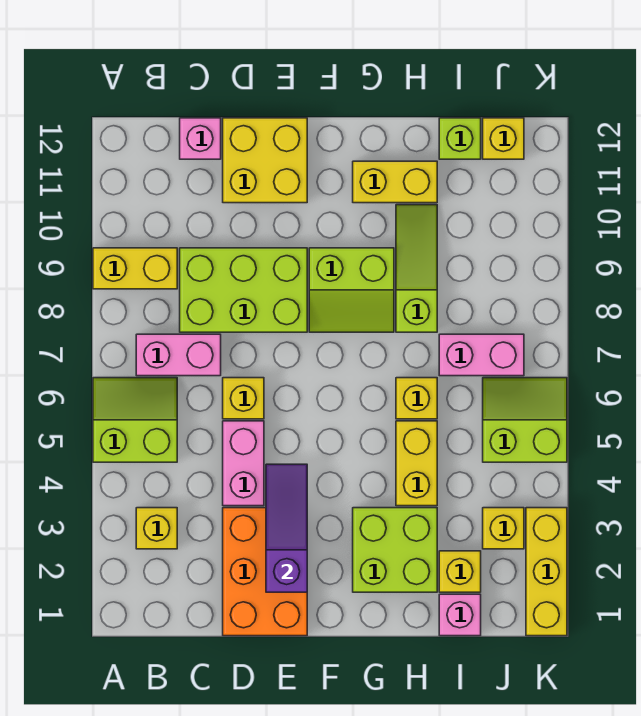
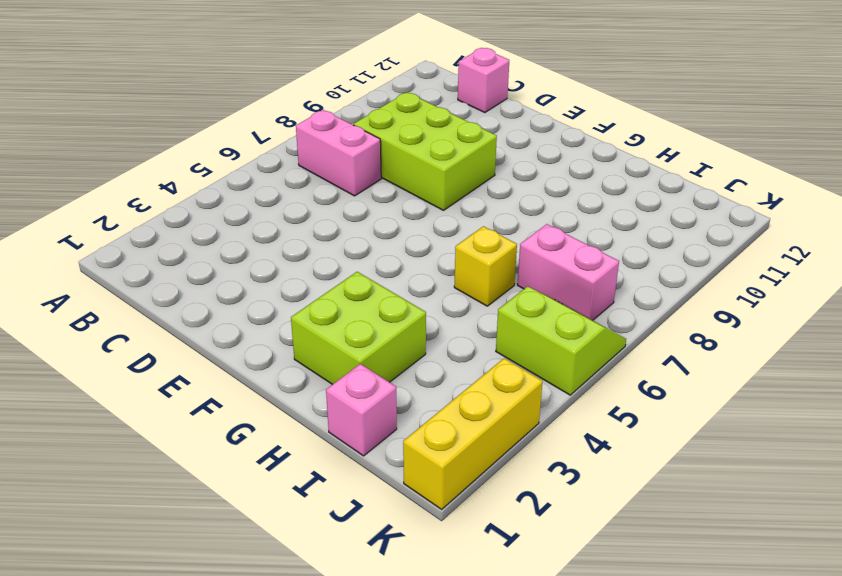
none -> lime 2x2 slope [93,378,177,462]
none -> yellow 1x2 brick [93,248,177,289]
none -> yellow 1x1 brick [136,508,177,549]

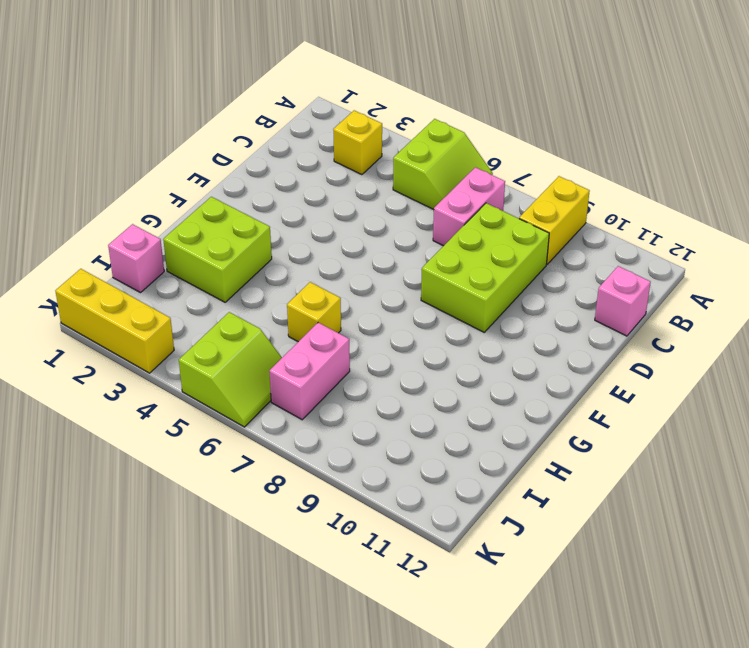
none -> orange 2x3 brick [223,508,307,636]
none -> pink 1x2 brick [223,421,264,506]
none -> yellow 1x1 brick [223,378,264,419]

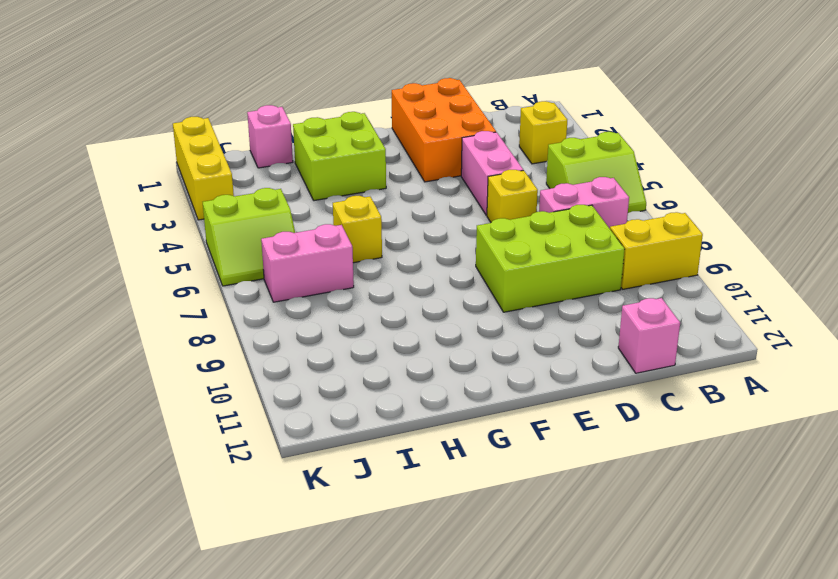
none -> yellow 2x2 brick [223,118,307,203]
none -> lime 2x2 slope [309,248,394,332]
none -> yellow 1x2 brick [353,161,437,203]

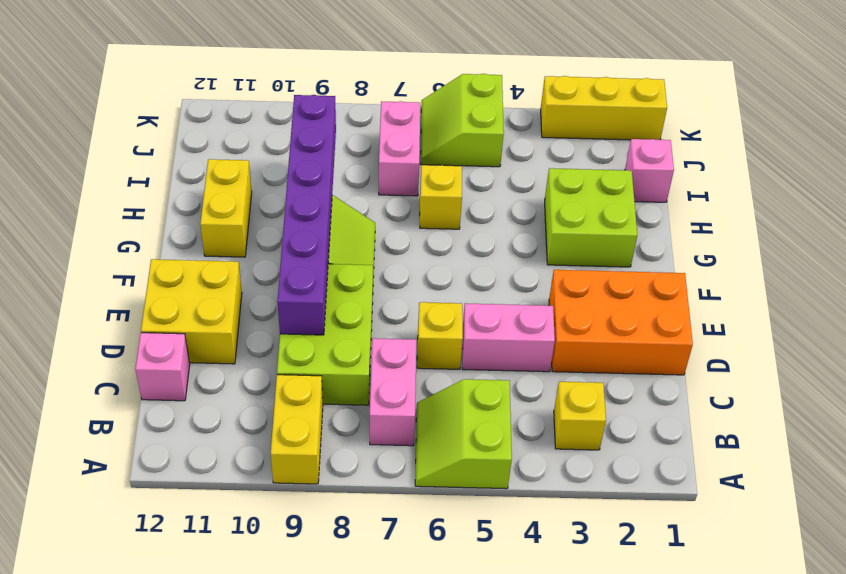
purple 1x6 brick [277,95,336,335] -> none
none -> yellow 1x2 brick [396,421,437,506]
none -> lime 1x3 slope [396,205,437,332]
none -> yellow 1x1 brick [439,551,481,592]

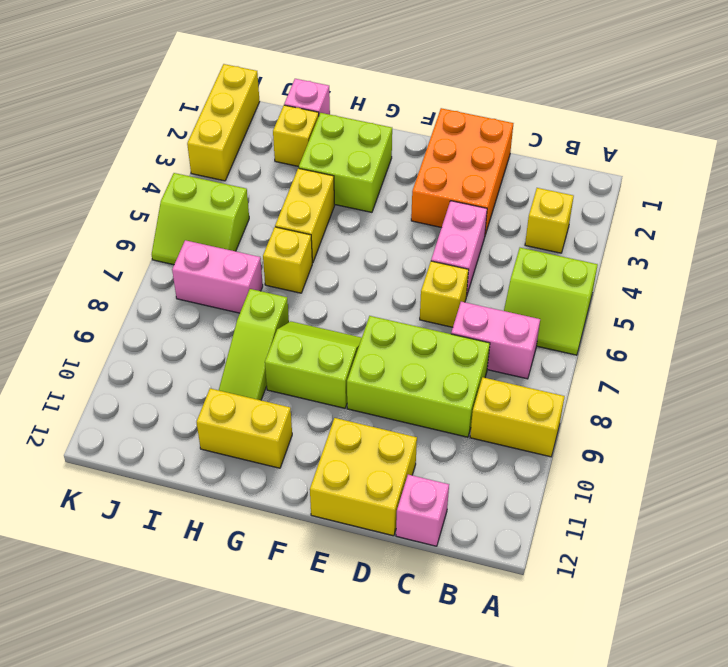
none -> lime 1x1 brick [439,118,481,159]
none -> yellow 1x1 brick [483,508,524,549]
none -> yellow 1x1 brick [483,118,524,159]

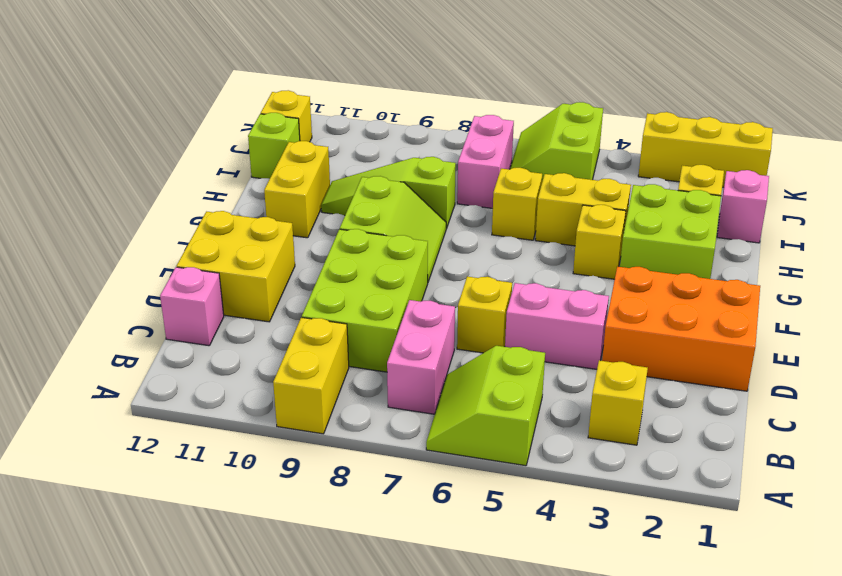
yellow 1x1 brick [573,205,626,279] -> yellow 1x1 brick moved to [483,508,524,549]
none -> purple 1x3 slope [266,464,307,592]

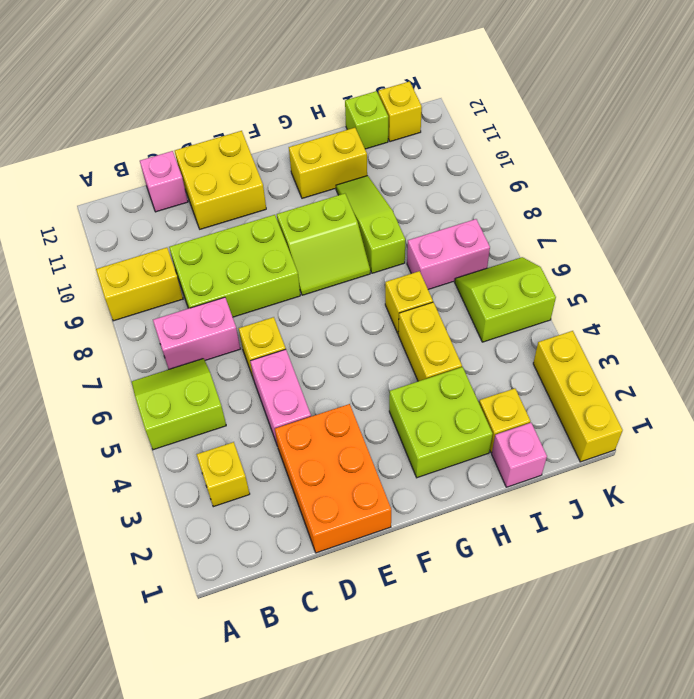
none -> yellow 1x1 brick [483,508,524,549]
none -> purple 1x3 slope [266,464,307,592]

